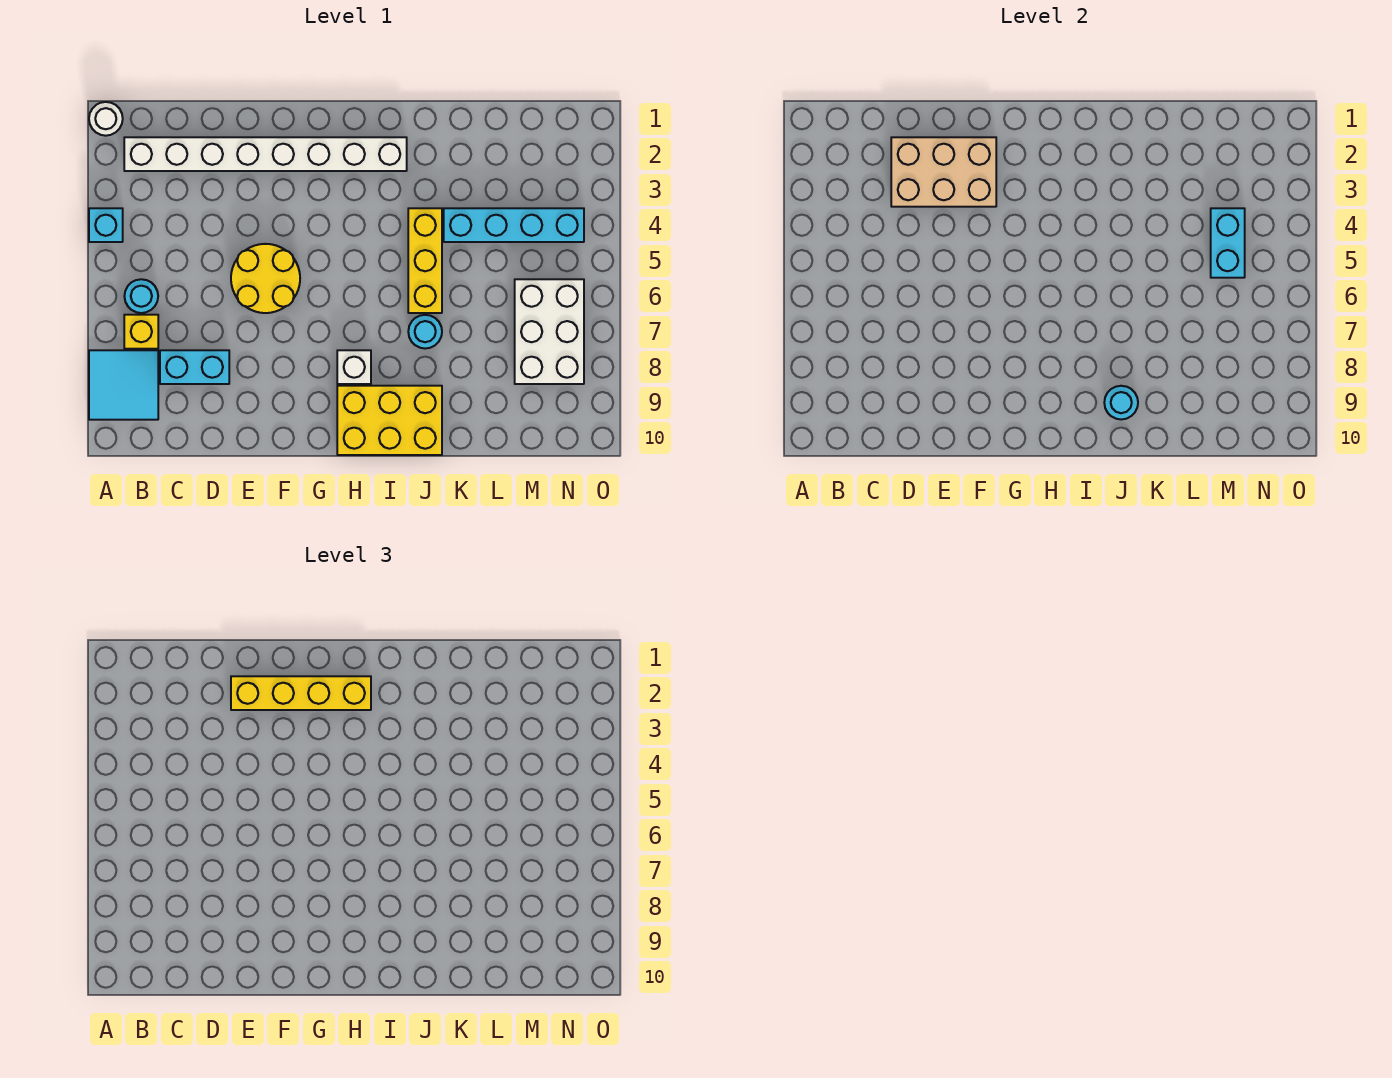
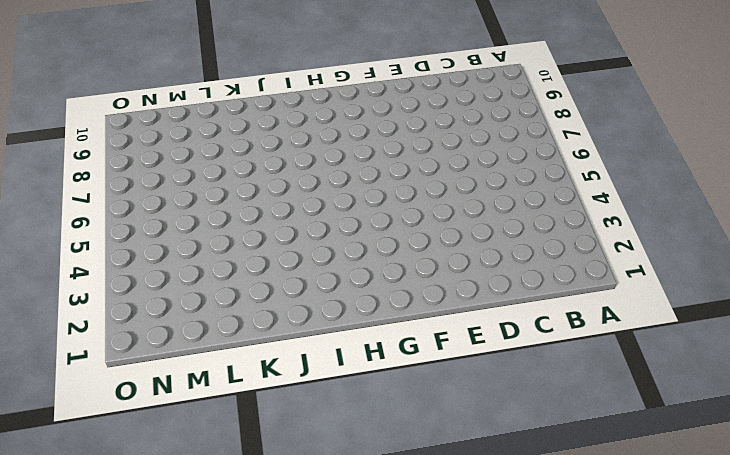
none -> white 1x1 round brick [89,102,123,136]
none -> cyan 1x1 brick [89,208,123,242]
none -> cyan 2x2 tile [89,350,158,420]

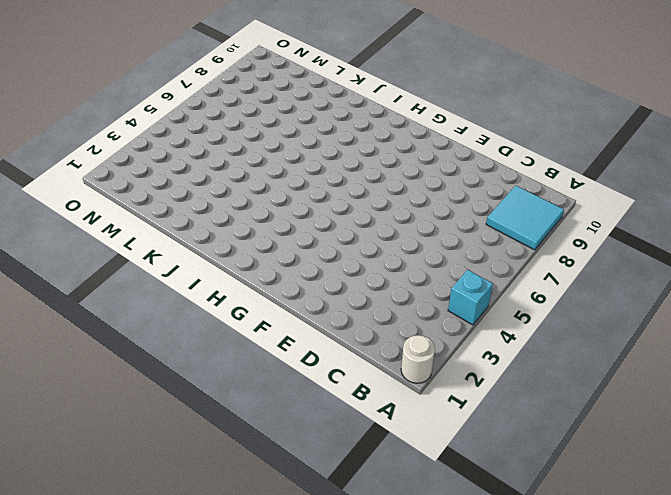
none -> white 1x8 brick [124,137,407,171]
none -> cyan 1x1 round brick [124,279,158,313]
none -> yellow 1x1 brick [124,315,158,349]

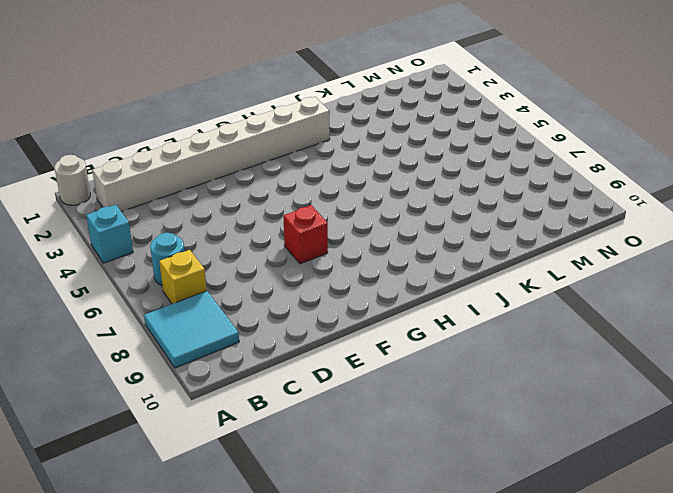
red 1x1 brick [283,205,328,264] -> none
none -> cyan 1x2 brick [160,350,229,384]
none -> yellow 2x2 round brick [231,244,300,313]
none -> white 1x1 brick [337,350,371,384]

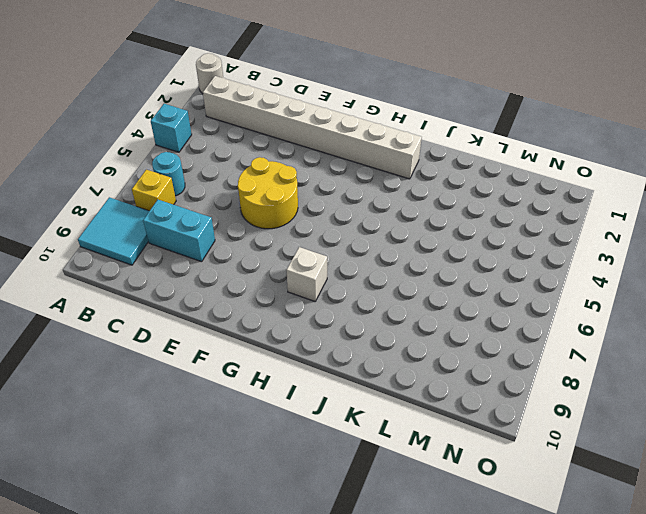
none -> yellow 2x3 brick [337,386,442,455]
none -> yellow 1x3 brick [408,208,442,313]
none -> cyan 1x1 round brick [408,315,442,349]

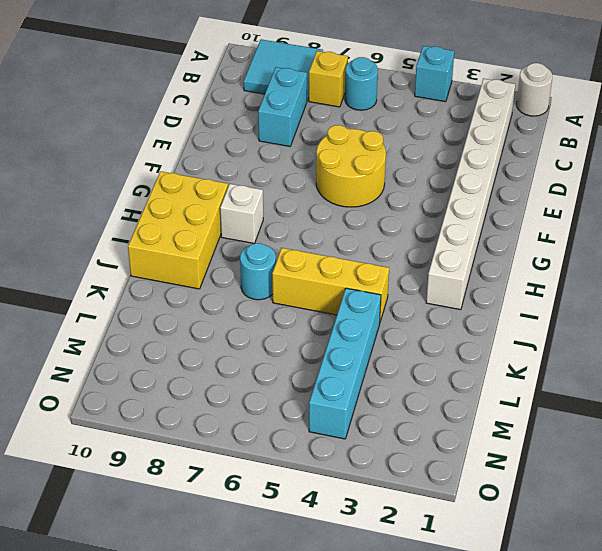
none -> white 2x3 brick [515,279,584,384]
none -> tan 2x3 brick [891,137,996,207]
none -> cyan 1x1 round brick [1104,386,1138,420]

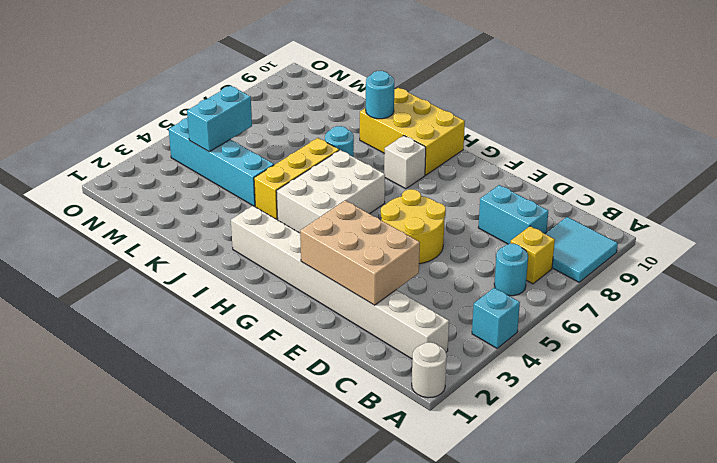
white 2x3 brick [276,150,385,233] -> white 2x3 brick moved to [515,279,584,384]
none -> yellow 1x4 brick [231,676,371,710]

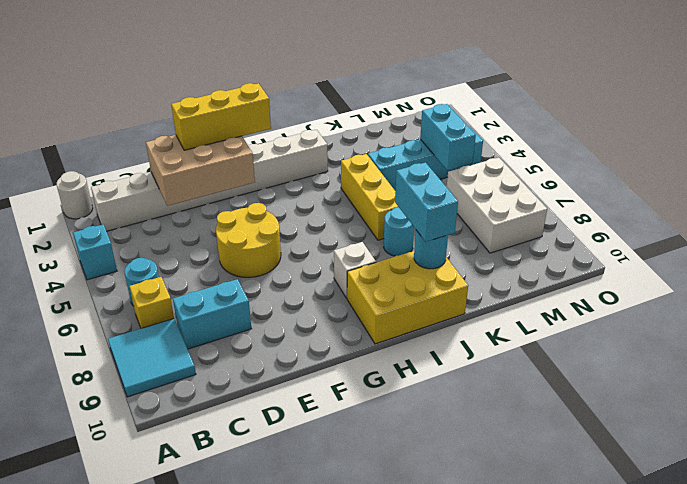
yellow 1x3 brick [171,83,271,150] -> yellow 1x4 brick [231,676,371,710]
cyan 1x2 brick [395,162,458,242] -> none

